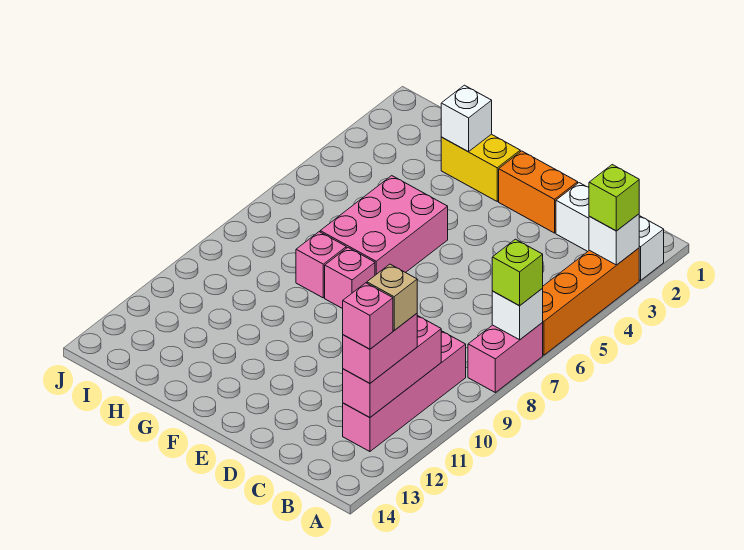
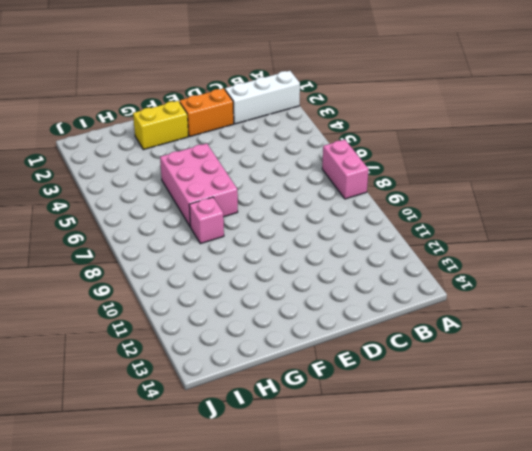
none -> orange 1x4 brick [542,248,639,355]
none -> pink 1x4 brick [343,331,466,452]
none -> pink 1x1 brick [325,248,375,309]

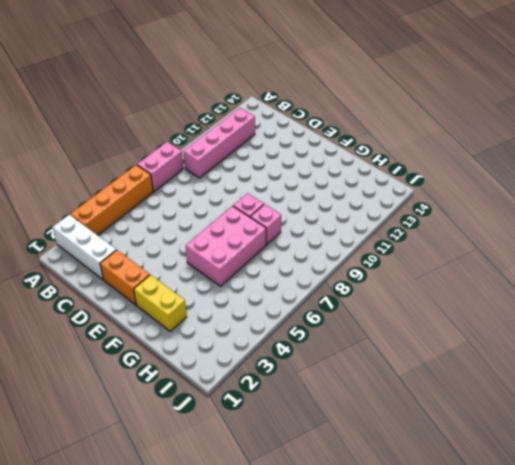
none -> white 1x1 brick [589,214,639,265]
none -> white 1x1 brick [492,289,543,340]
none -> pink 1x3 brick [343,315,441,418]

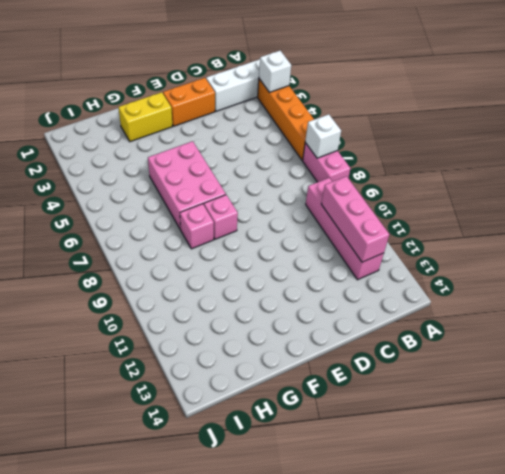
none -> white 1x1 brick [441,85,492,152]
none -> lime 1x1 brick [589,165,639,231]
none -> lime 1x1 brick [492,239,543,306]

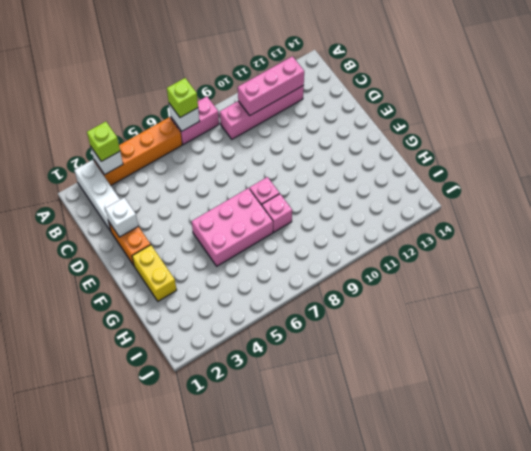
white 1x1 brick [105,198,138,237] -> white 1x1 brick moved to [441,85,492,152]
none -> pink 1x2 brick [343,313,417,383]
none -> tan 1x1 brick [367,264,417,330]
none -> pink 1x1 brick [343,283,393,349]

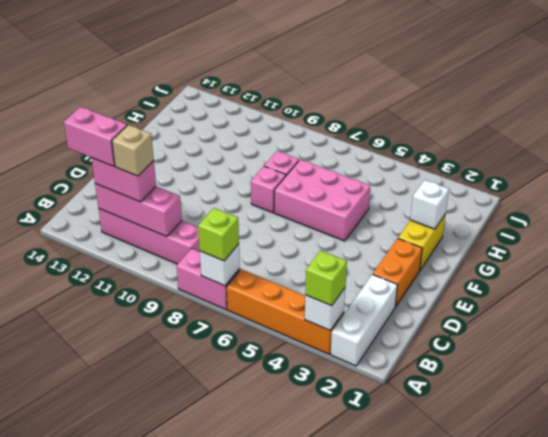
pink 1x2 brick [64,107,127,167] -> pink 1x1 brick [343,283,393,349]

